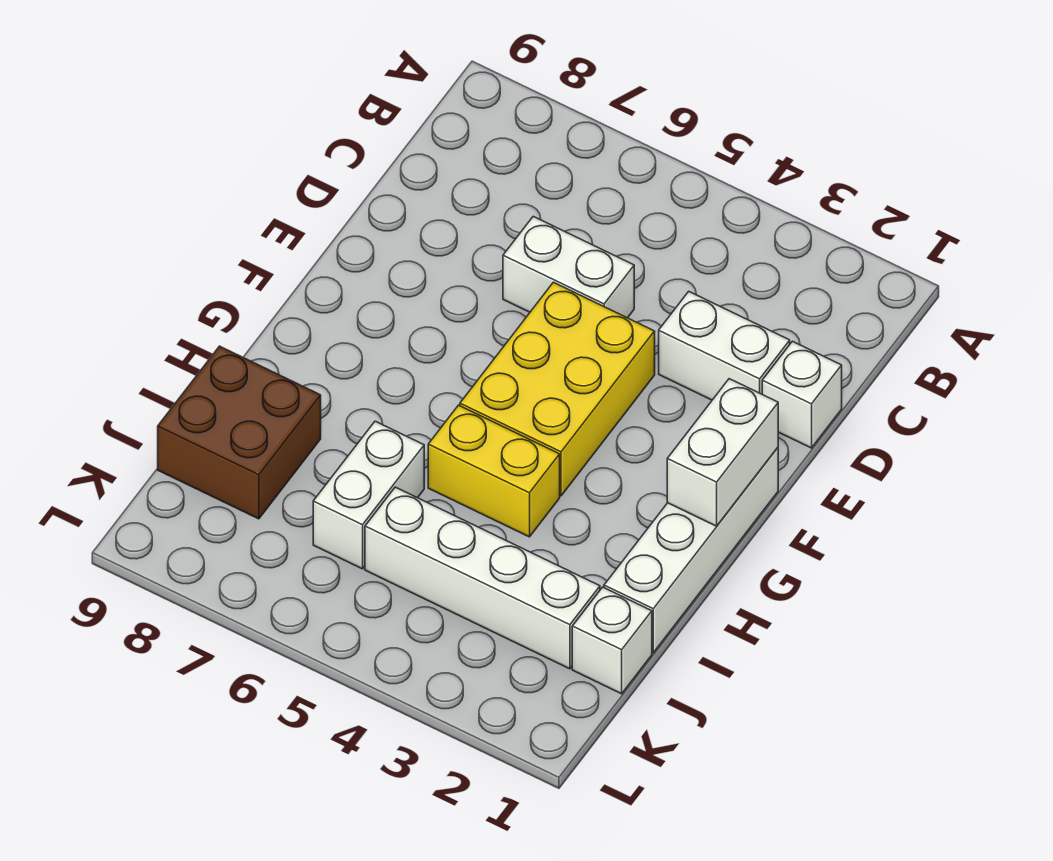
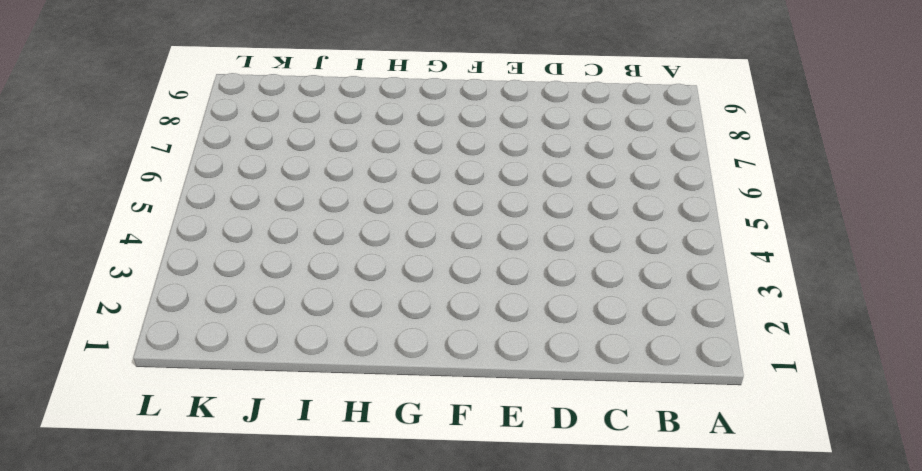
none -> white 1x1 brick [762,341,842,448]
none -> white 1x2 brick [659,292,790,400]

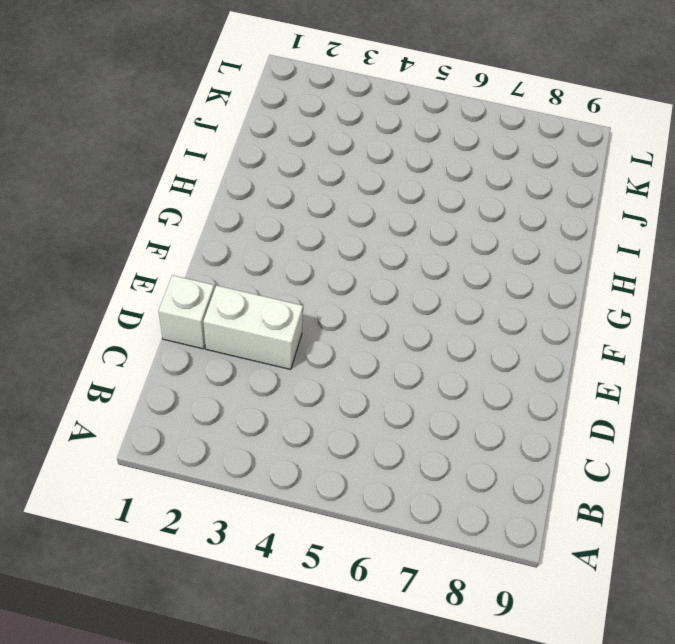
none -> white 1x2 brick [503,216,634,318]
none -> yellow 2x3 brick [460,282,655,496]

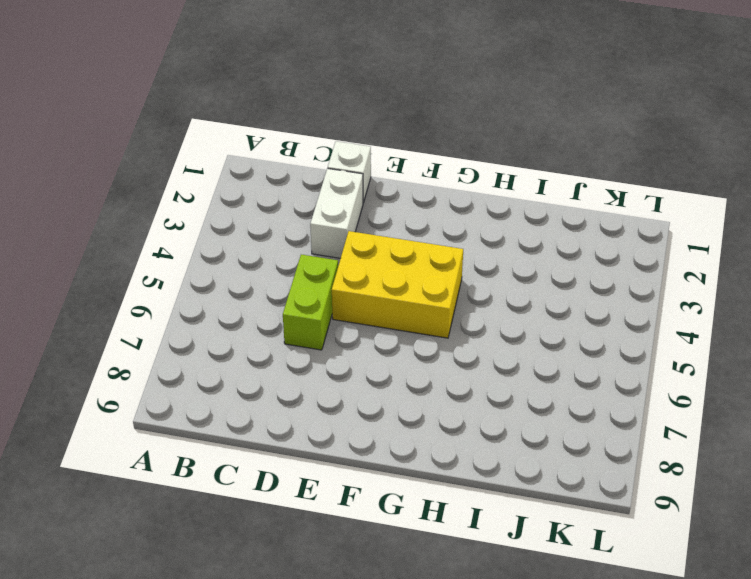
lime 1x2 brick [283,255,338,350] -> white 1x2 brick [503,216,634,318]
none -> white 1x4 brick [604,448,778,653]
none -> yellow 1x2 brick [428,405,560,537]

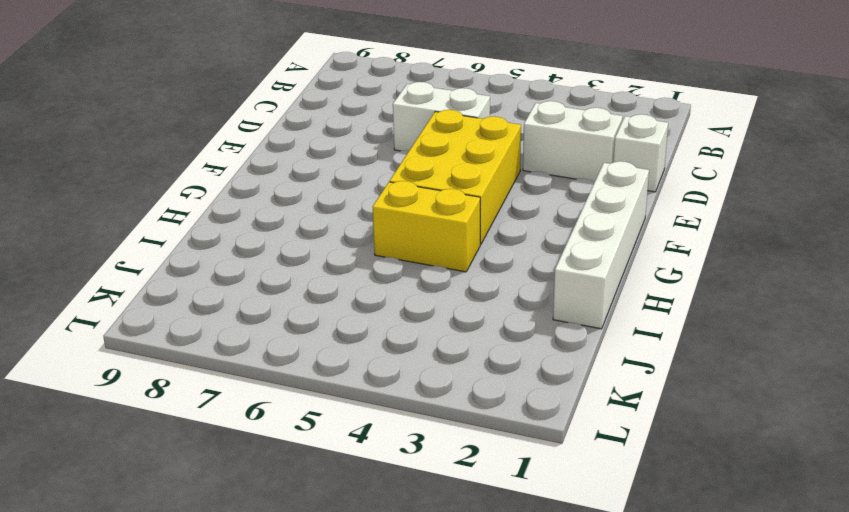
none -> white 1x2 brick [313,421,424,569]
none -> brown 2x2 brick [158,346,321,519]

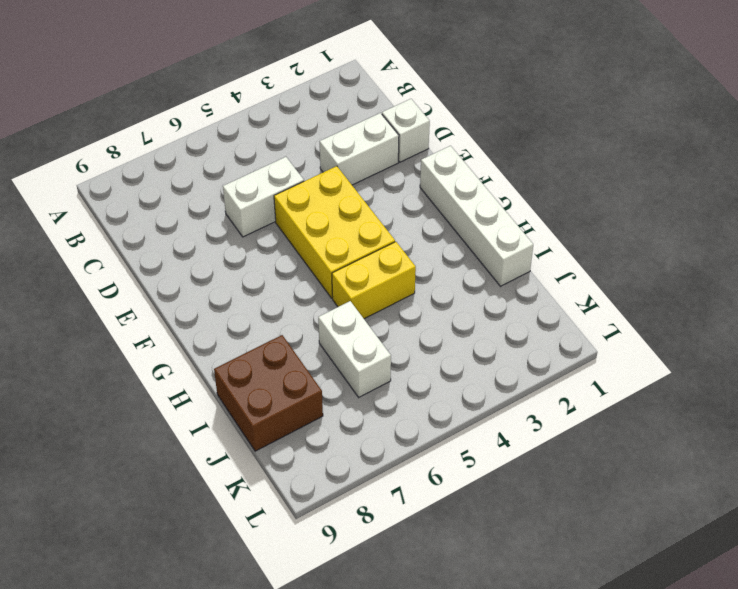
none -> white 1x1 brick [572,587,652,694]
none -> white 1x4 brick [365,487,600,669]

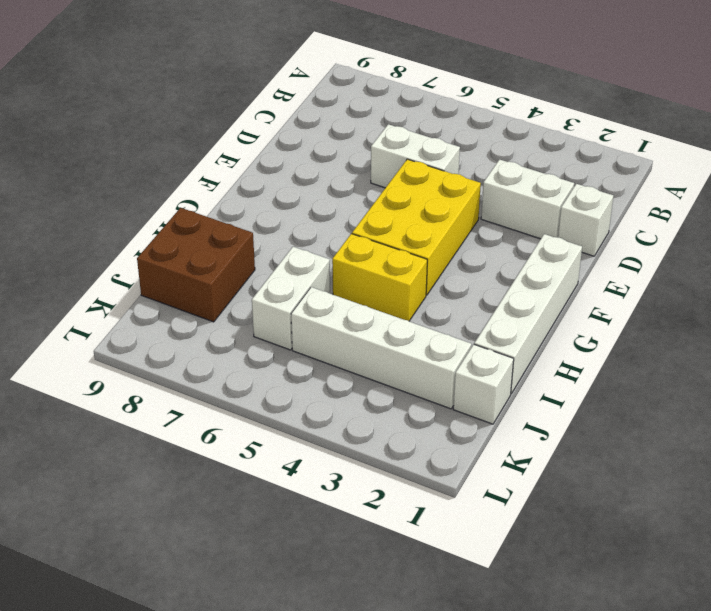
none -> white 1x2 brick [667,379,778,526]

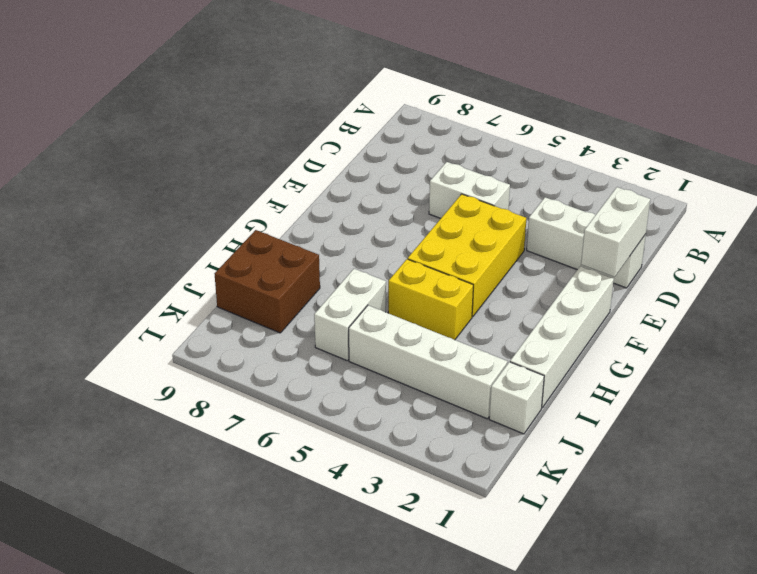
white 1x2 brick [581,187,650,277] -> white 1x2 brick moved to [667,379,778,526]

